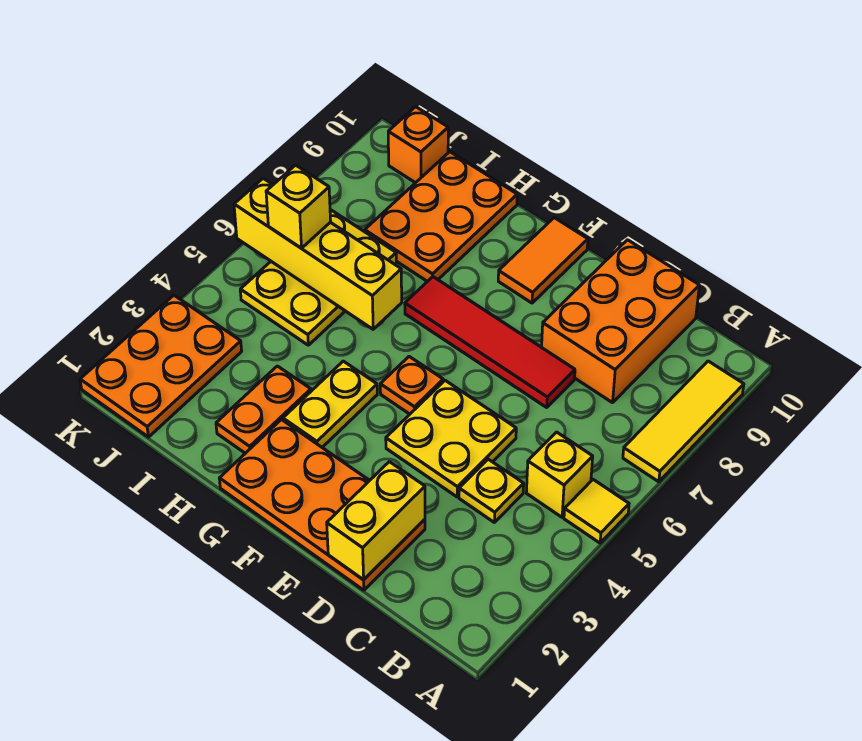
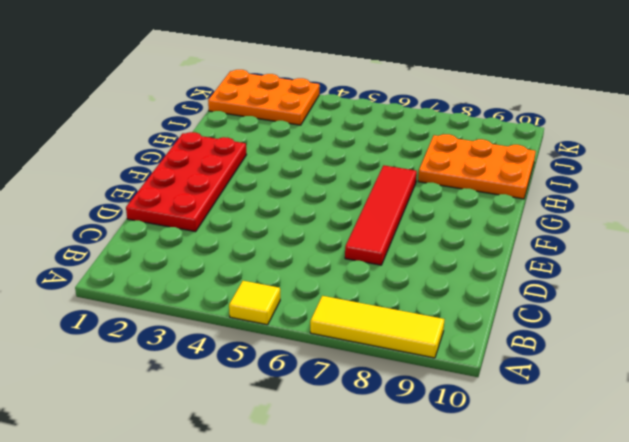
red 2x4 plate [126,132,246,232] -> orange 2x4 plate [219,420,425,590]
none -> yellow 1x1 brick [526,432,593,517]
none -> yellow 1x1 plate [459,459,524,522]
none -> orange 2x3 brick [542,240,699,403]

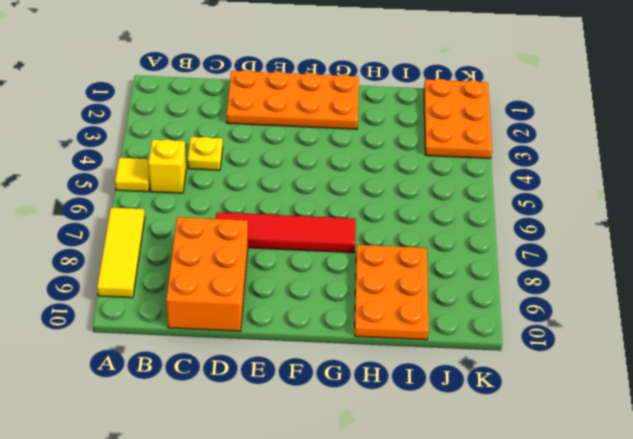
none -> yellow 2x2 plate [386,381,516,497]
none -> orange 1x1 plate [380,357,443,414]
none -> orange 1x2 tile [498,218,588,303]

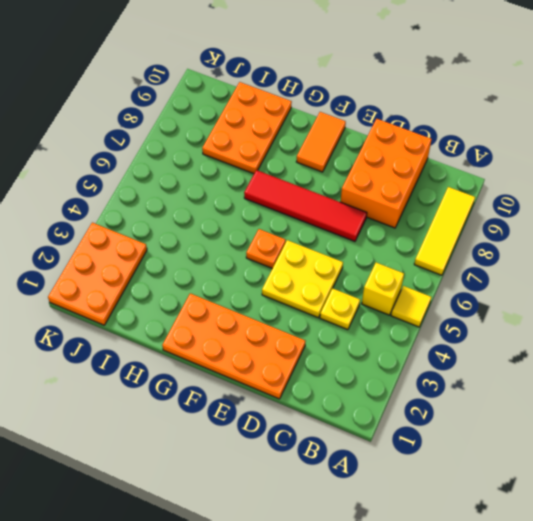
none -> yellow 1x2 plate [283,361,377,447]
none -> orange 1x2 plate [216,366,311,453]
none -> yellow 2x3 plate [240,210,396,345]

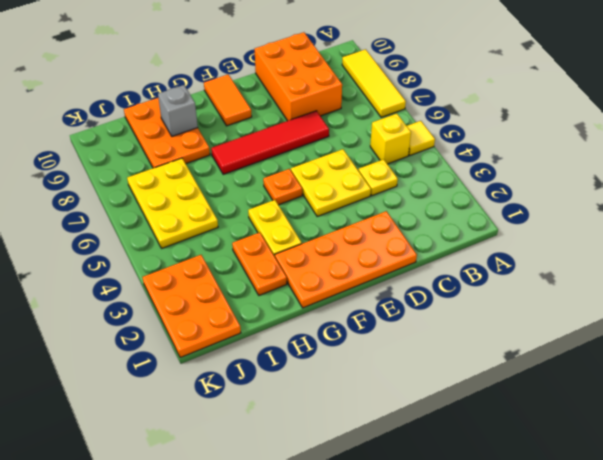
grey 1x1 brick [158,85,198,136] -> none
none -> orange 1x1 brick [388,107,448,183]
none -> yellow 1x2 brick [327,462,425,580]
none -> yellow 1x4 brick [234,178,402,329]

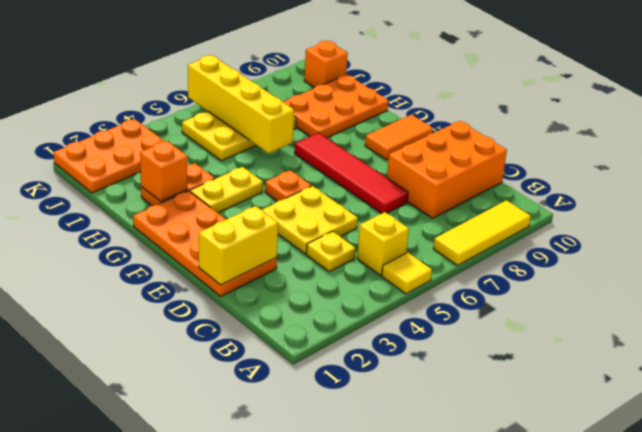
orange 1x1 brick [140,141,187,201] -> none
none -> yellow 1x1 brick [266,165,331,248]

